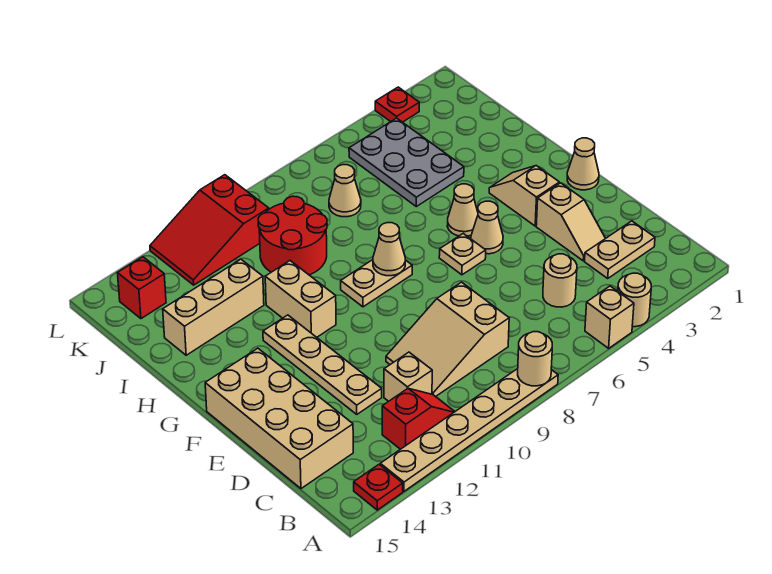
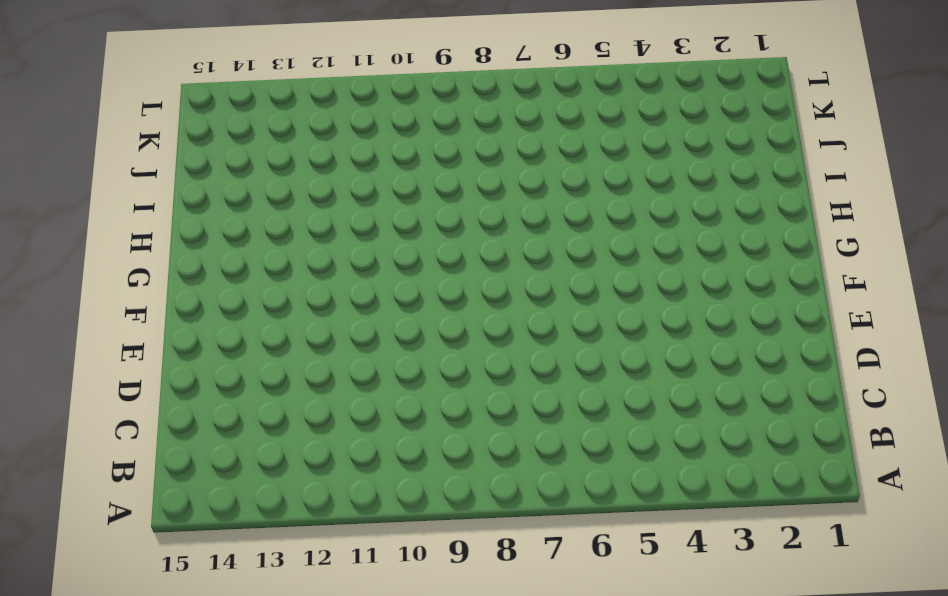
none -> tan 1x1 round brick [618,273,651,327]
none -> tan 1x1 brick [585,286,634,348]
none -> tan 1x6 plate [380,369,558,491]

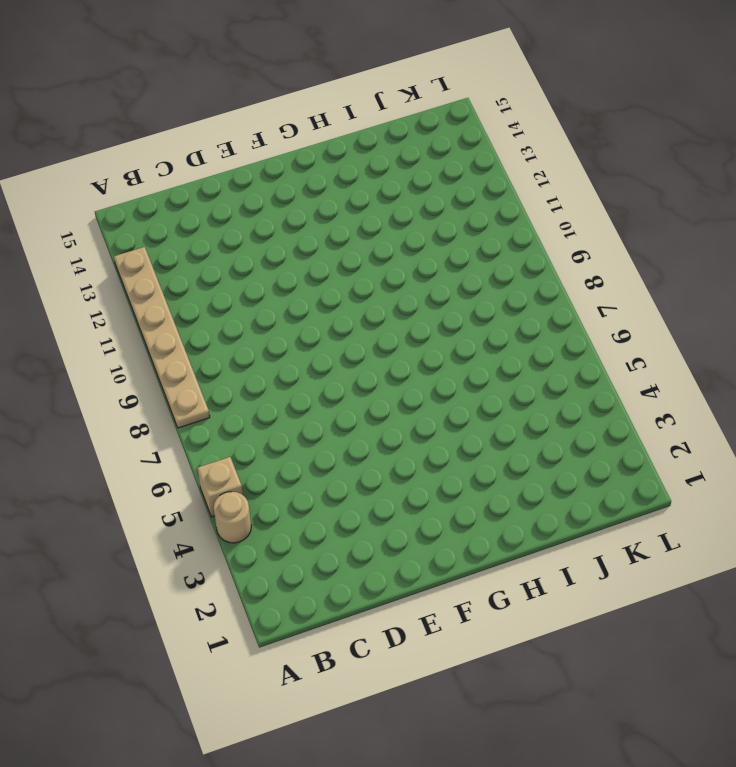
none -> red 1x1 plate [354,464,403,510]
none -> red 1x2 slope [382,388,455,449]
none -> tan 1x2 plate [585,221,655,278]

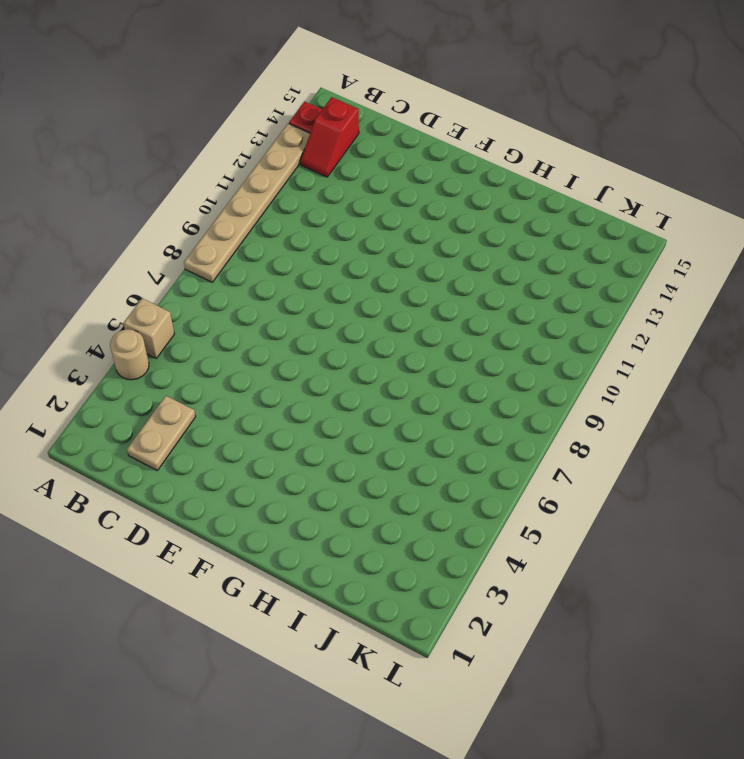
red 1x2 slope [300,97,359,177] -> red 1x2 slope moved to [382,388,455,449]
none -> tan 1x1 round brick [543,254,577,307]
none -> tan 2x3 slope [386,282,509,397]
none -> tan 1x1 brick [384,352,432,401]

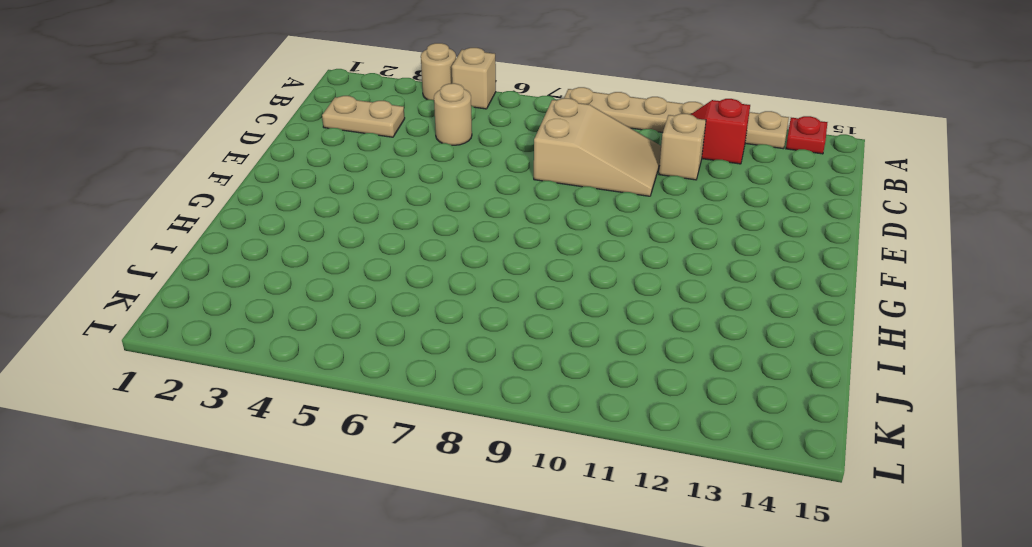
none -> tan 2x4 brick [205,348,353,489]
none -> tan 1x2 slope [536,183,606,261]
none -> tan 1x4 plate [263,315,382,414]

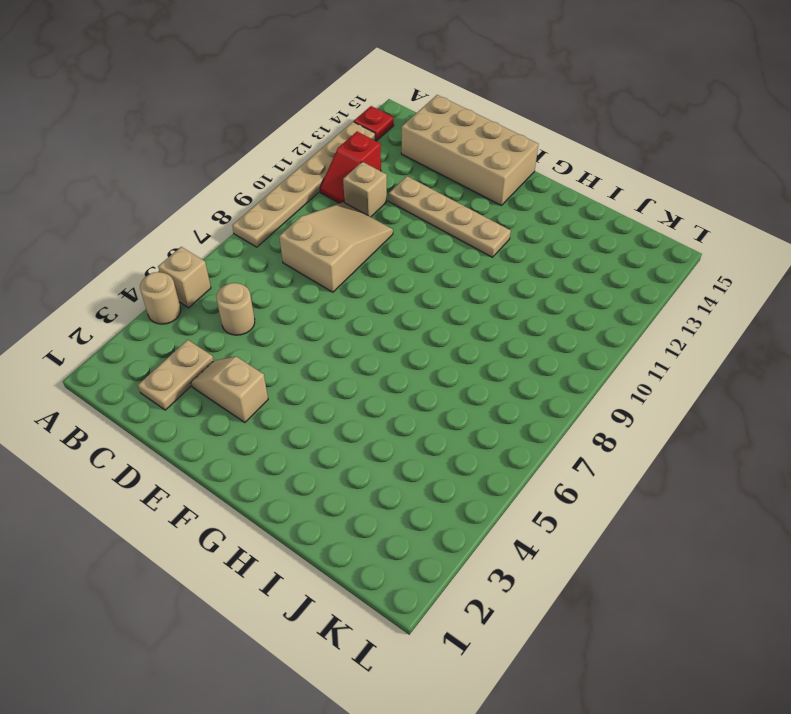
none -> tan 1x1 cone [567,138,599,190]
none -> tan 1x2 slope [489,166,559,226]
none -> tan 1x1 cone [471,201,503,254]

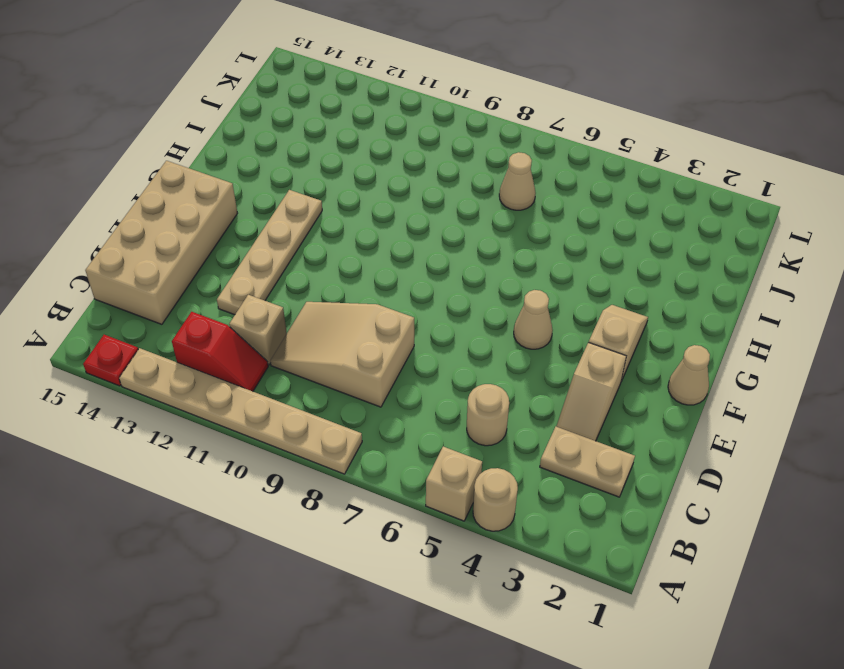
none -> tan 1x1 plate [439,234,486,275]
none -> tan 1x1 cone [447,184,478,236]
none -> tan 1x2 plate [341,260,412,307]

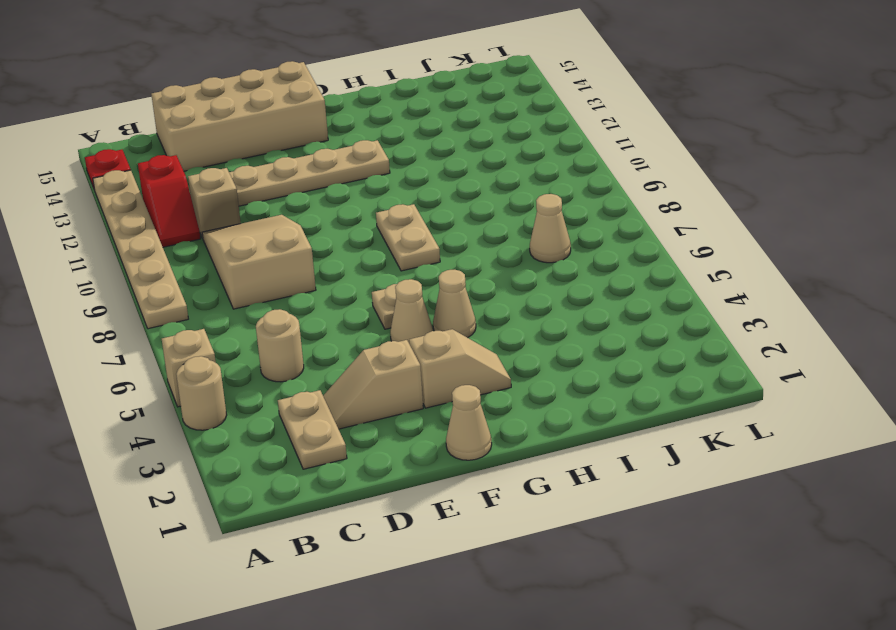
none -> tan 1x2 brick [265,261,336,337]
none -> grey 2x3 plate [349,118,464,207]
none -> red 2x2 round brick [258,196,327,275]

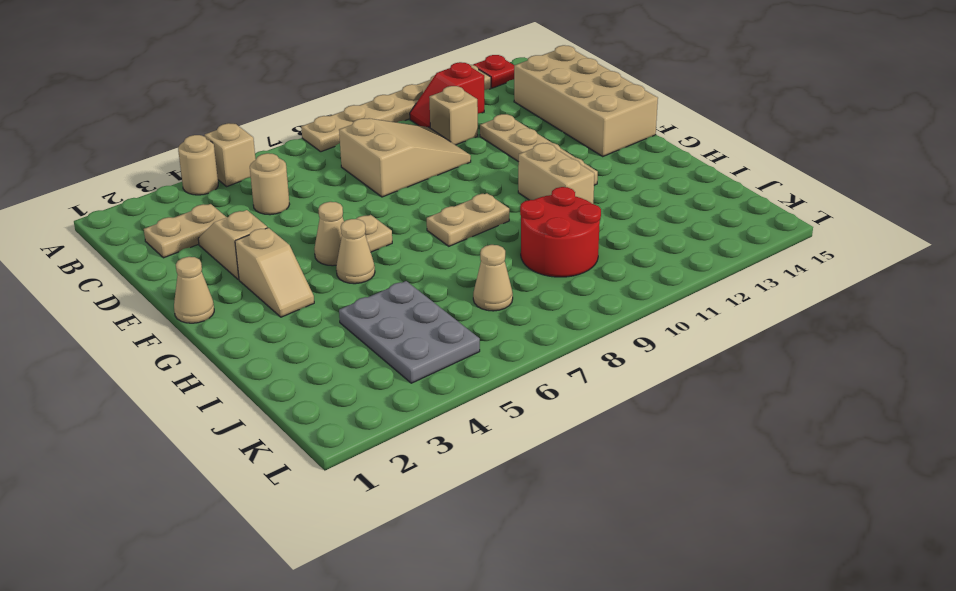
none -> tan 1x3 brick [163,259,264,355]
none -> red 2x3 slope [150,175,269,285]
none -> red 1x1 brick [118,257,166,319]

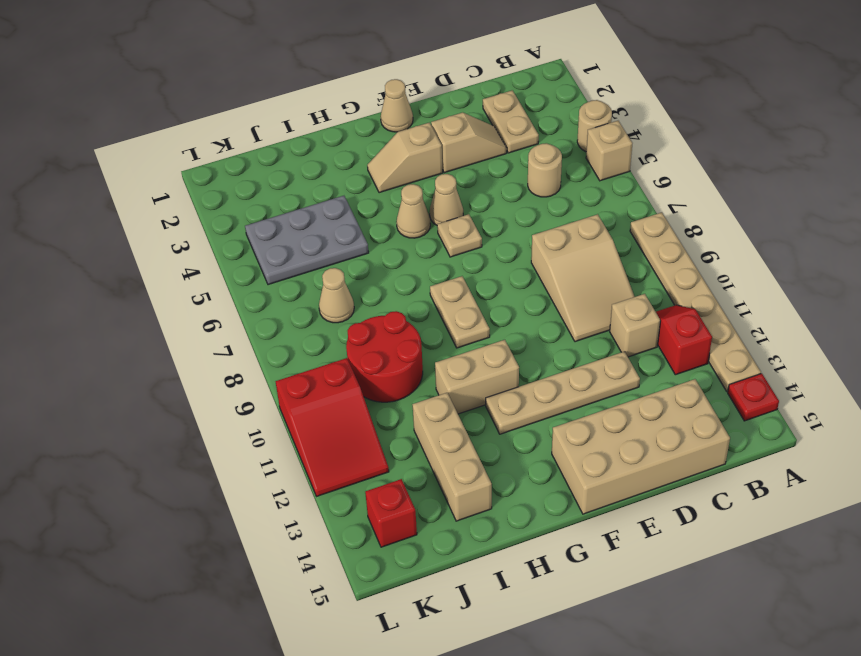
none -> red 1x1 plate [375,87,419,122]
none -> tan 1x1 round brick [518,332,552,386]
none -> tan 1x1 cone [373,223,405,276]

